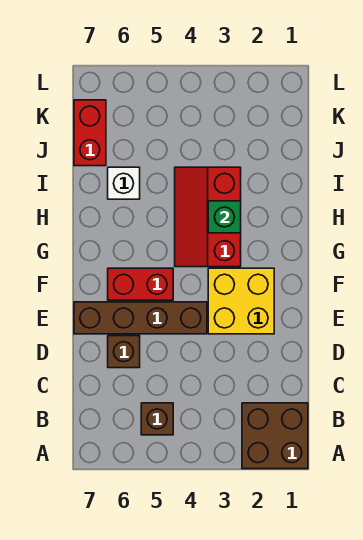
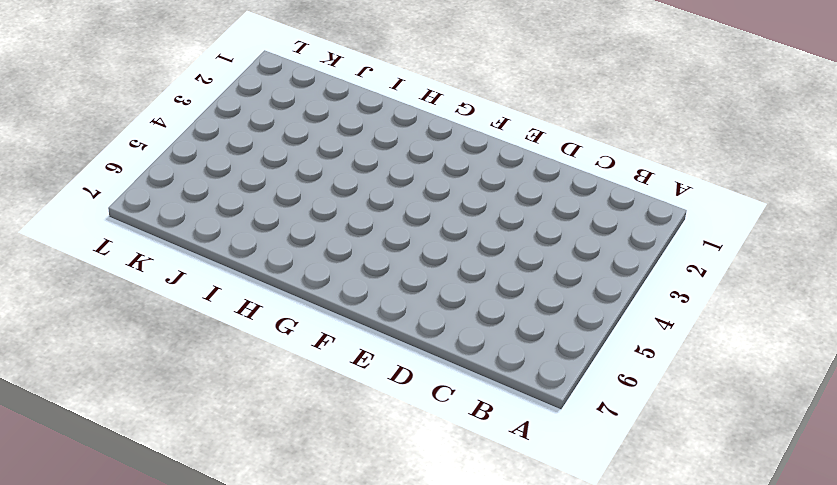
none -> brown 2x2 brick [242,403,308,469]
none -> brown 1x1 brick [141,403,173,435]

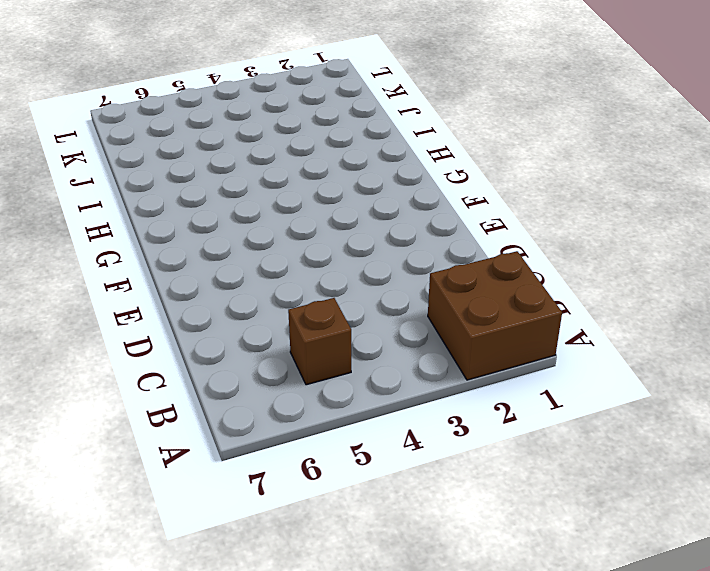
none -> brown 1x1 brick [108,336,140,368]
none -> yellow 2x2 brick [208,268,274,334]

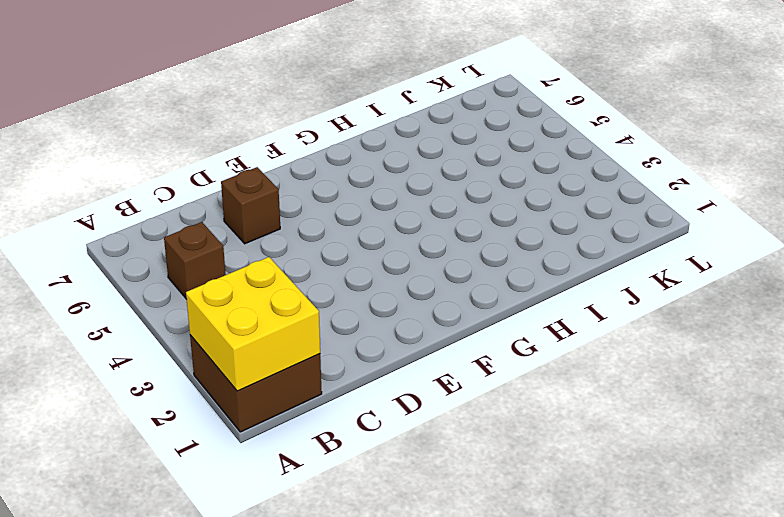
yellow 2x2 brick [186,257,320,391] -> yellow 2x2 brick moved to [208,268,274,334]
none -> brown 1x4 brick [74,302,207,334]
none -> red 1x2 brick [108,268,173,300]

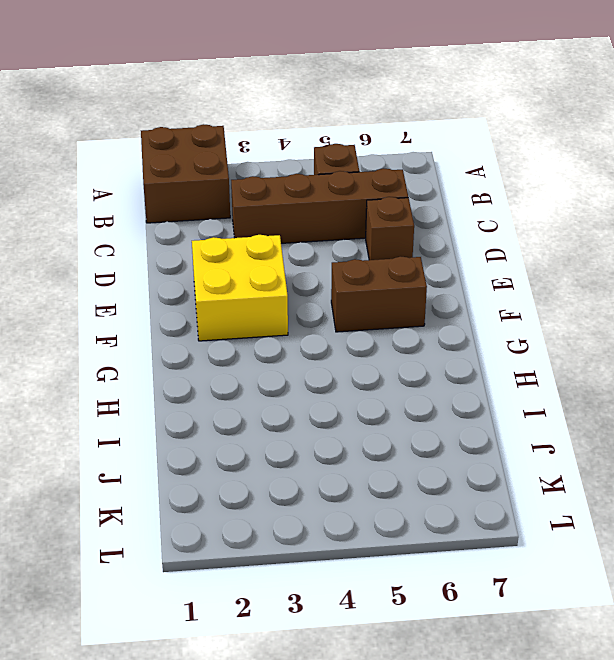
brown 1x4 brick [231,168,408,243] -> brown 1x4 brick moved to [74,302,207,334]
brown 1x2 brick [331,256,427,332] -> red 1x2 brick [108,268,173,300]
none -> red 2x3 slope [175,167,241,267]
none -> white 1x1 brick [108,167,140,199]

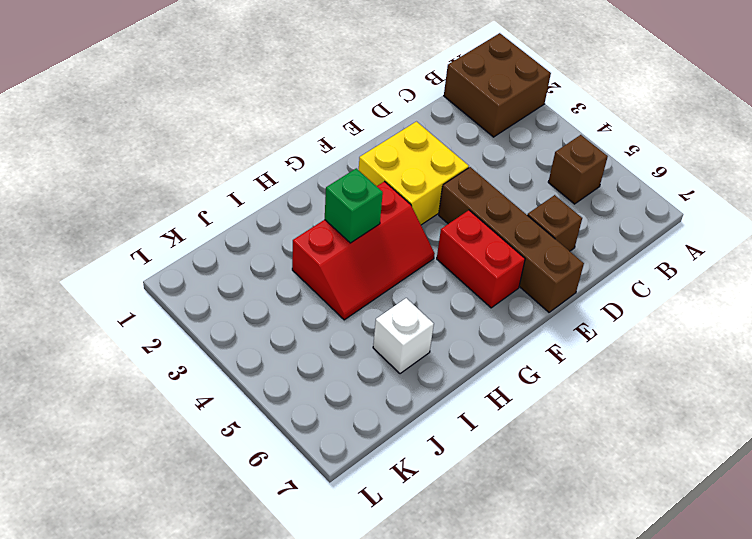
none -> red 1x2 brick [74,100,106,166]

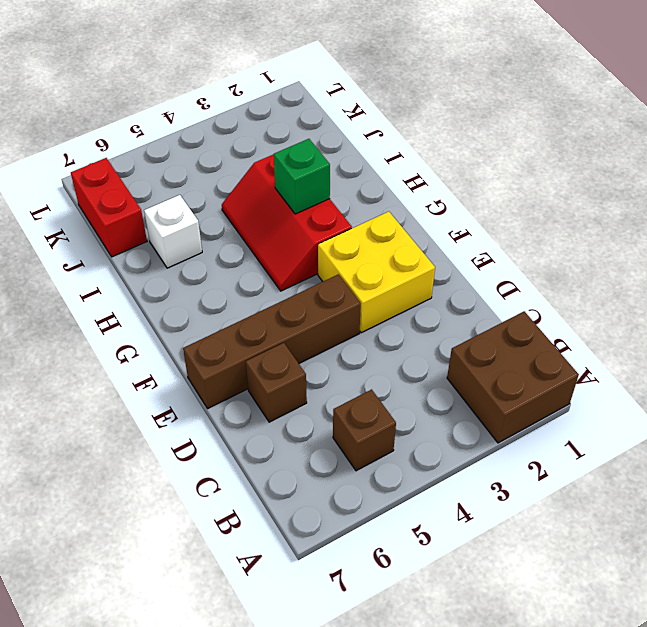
none -> red 1x2 brick [108,268,173,300]

